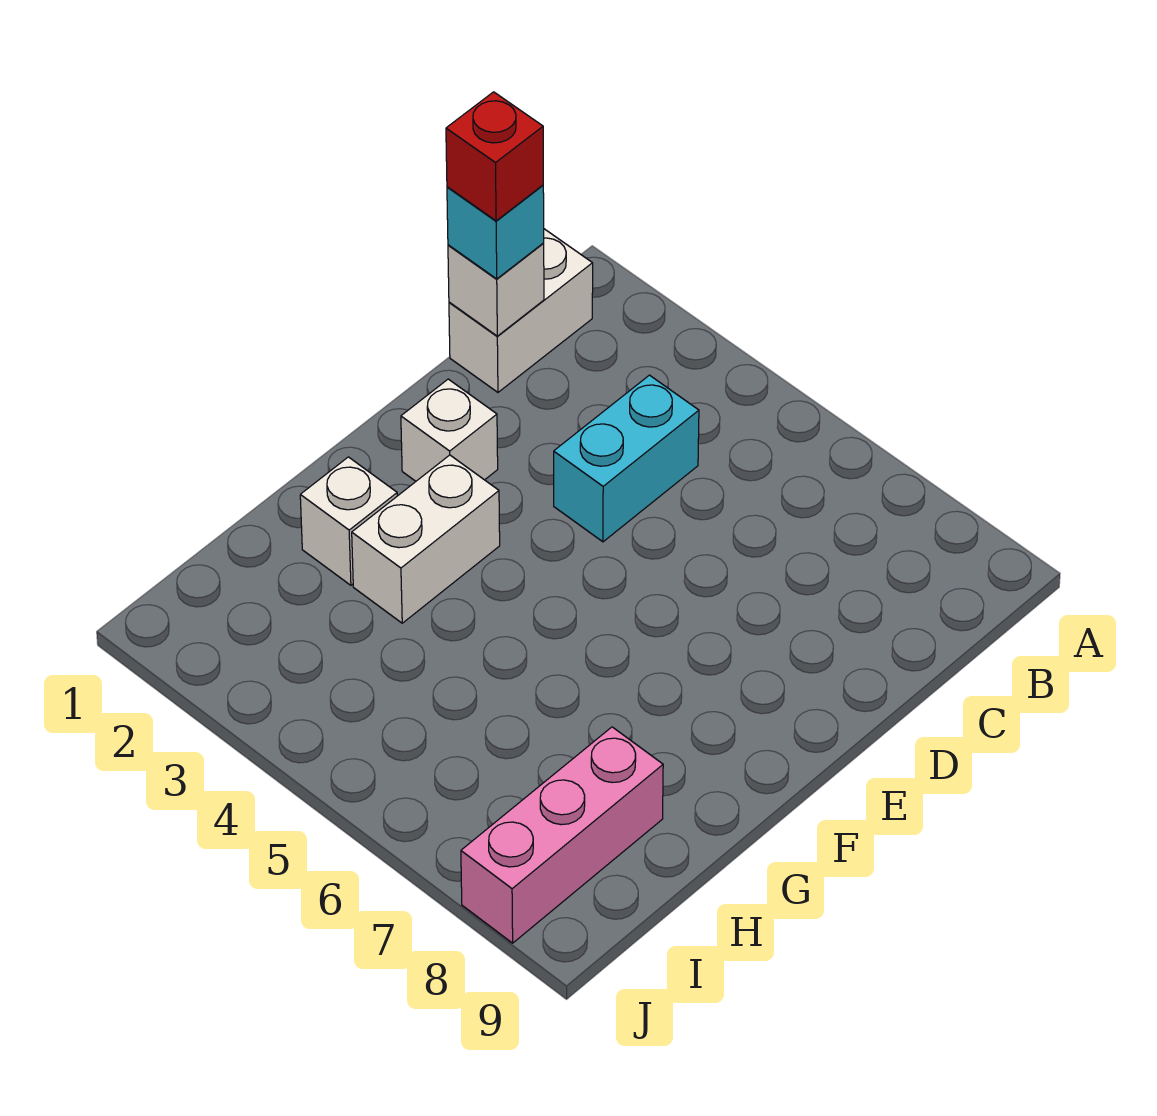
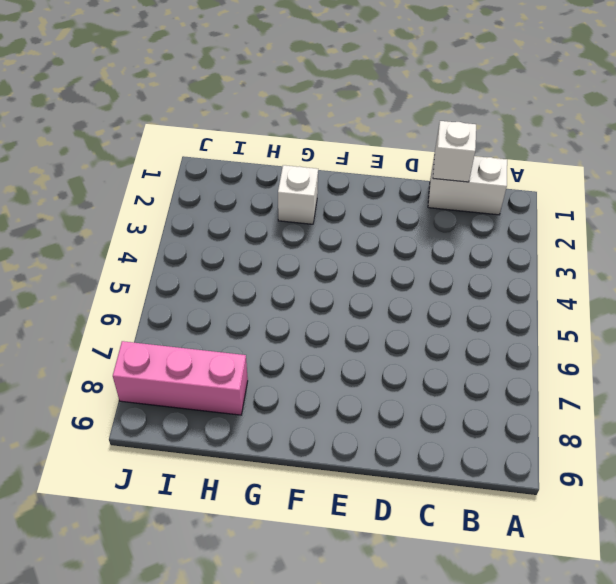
none -> cyan 1x2 brick [554,375,699,542]
none -> white 1x1 brick [401,379,498,481]

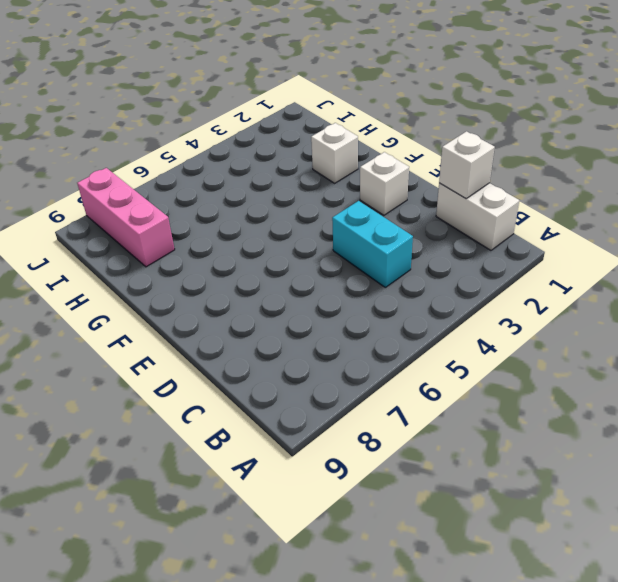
none -> white 1x2 brick [352,455,500,623]
none -> cyan 1x1 brick [447,185,544,279]

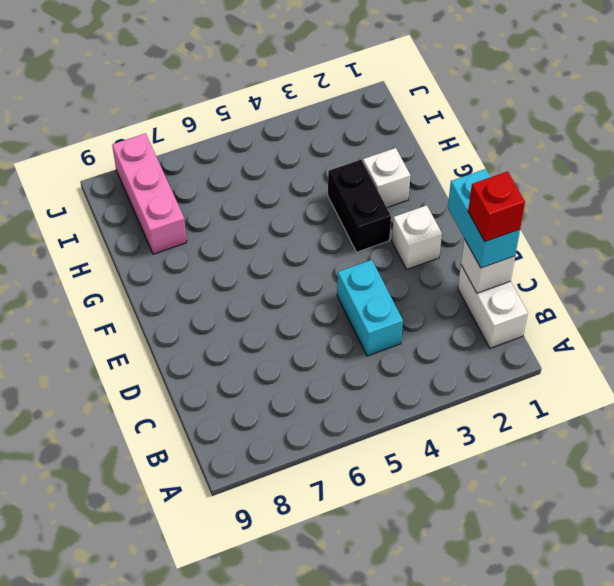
cyan 1x2 brick [448,169,520,268] -> cyan 1x1 brick [447,185,544,279]
black 1x2 brick [328,160,391,252] -> white 1x2 brick [352,455,500,623]

